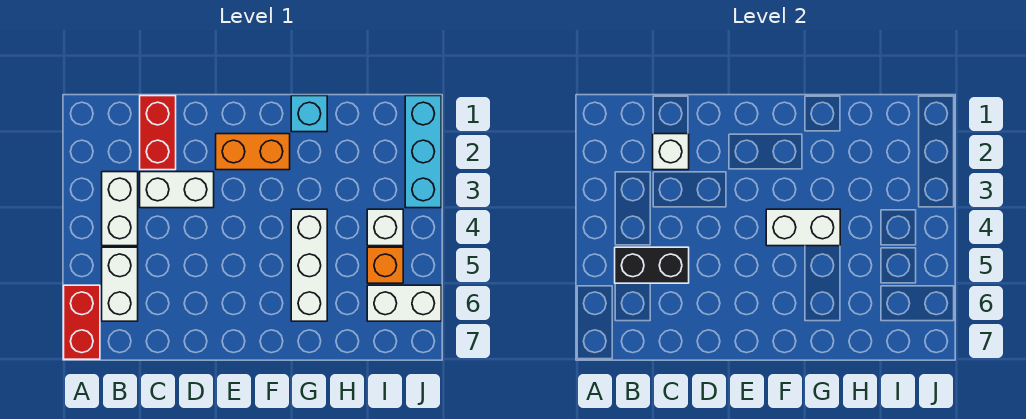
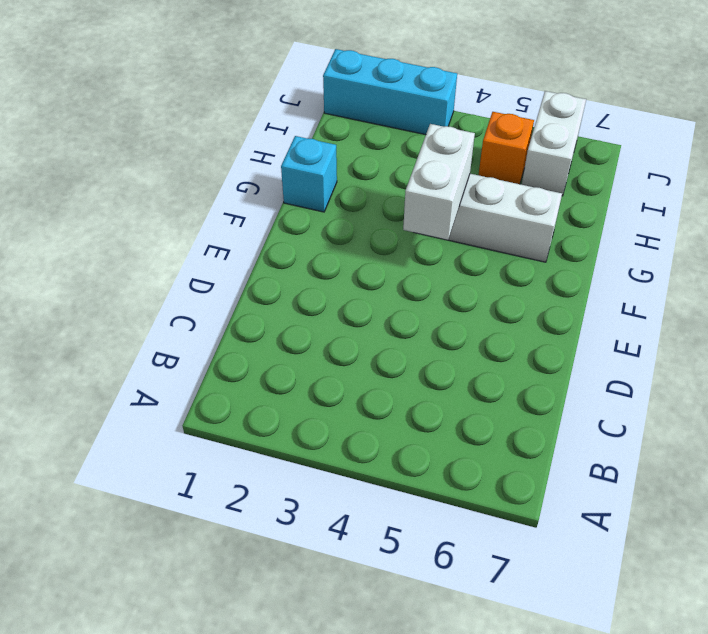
none -> red 1x2 brick [64,285,100,359]
none -> white 1x2 brick [102,172,138,246]
none -> white 1x2 brick [102,247,138,321]

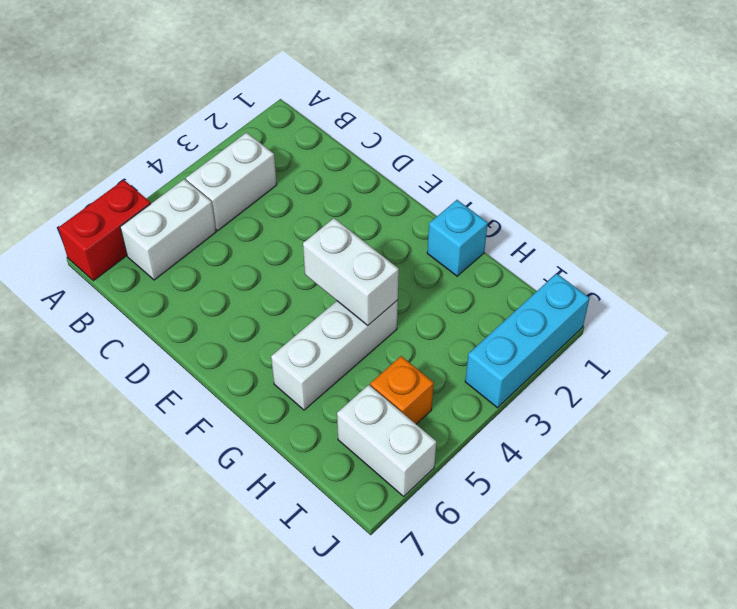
none -> red 1x2 brick [140,96,176,170]
none -> white 1x2 brick [140,172,214,208]
none -> orange 1x2 brick [216,134,290,170]

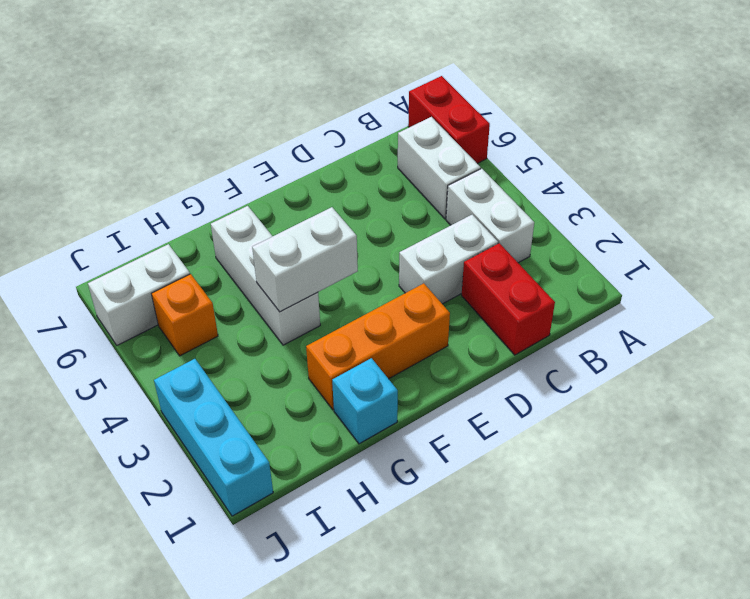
orange 1x3 brick [306,283,450,410] -> orange 1x2 brick [216,134,290,170]
none -> white 1x1 brick [367,209,403,246]
none -> black 1x2 brick [615,247,689,283]
none -> white 1x1 brick [653,134,689,170]

